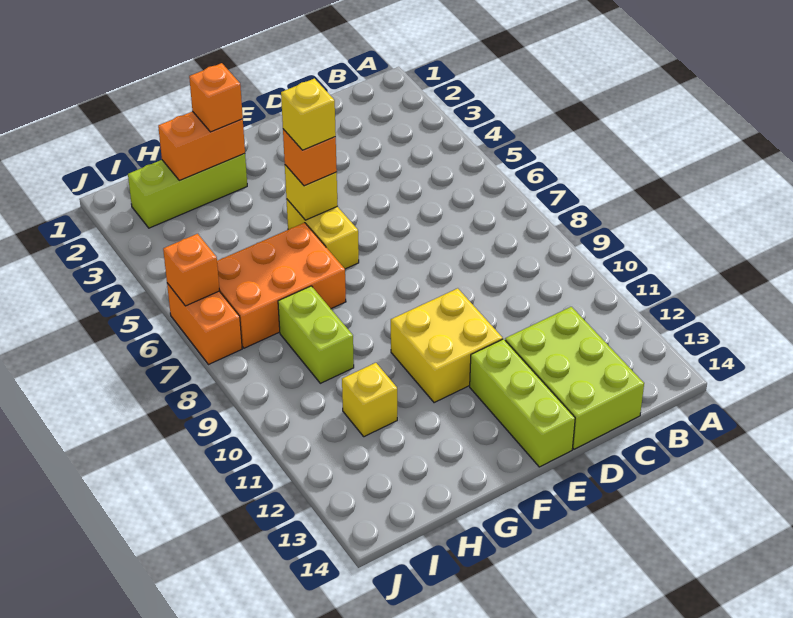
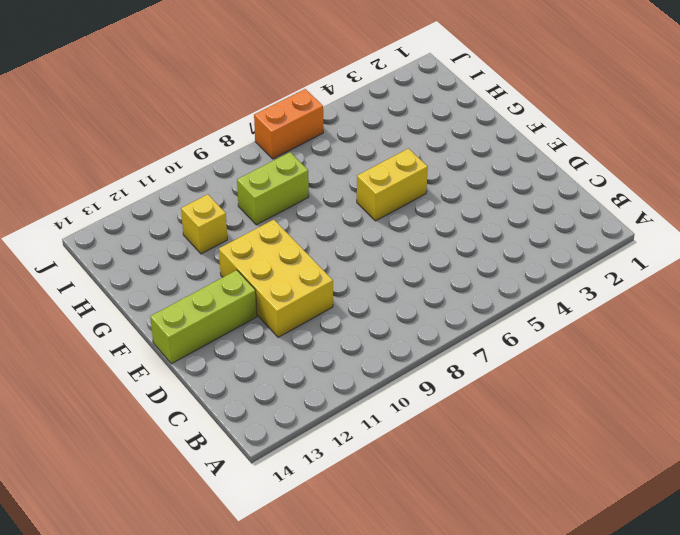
yellow 2x3 brick [219,220,333,337] -> yellow 2x2 brick [391,288,503,403]
none -> lime 2x3 brick [505,307,644,449]
none -> lime 1x3 brick [128,154,247,228]
none -> orange 2x3 brick [217,223,346,348]

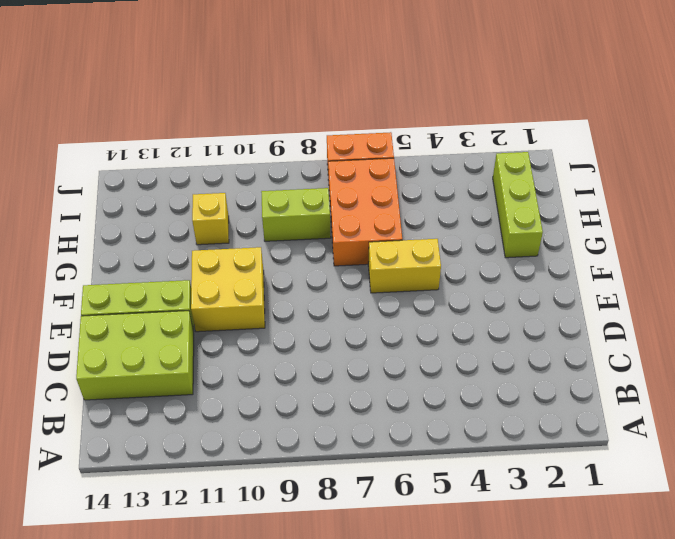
none -> yellow 1x1 brick [285,165,338,220]
none -> orange 1x2 brick [158,111,245,180]
none -> orange 1x1 brick [163,234,220,306]

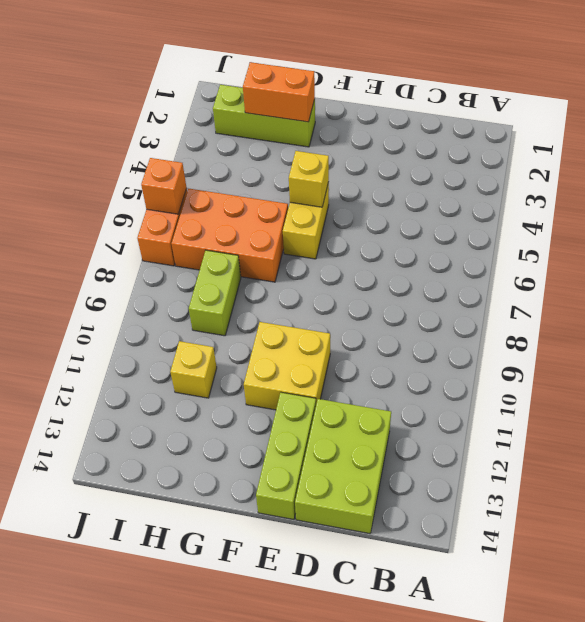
none -> orange 1x1 brick [283,129,337,186]
none -> orange 1x1 brick [189,63,243,132]
none -> yellow 1x1 brick [281,78,336,150]

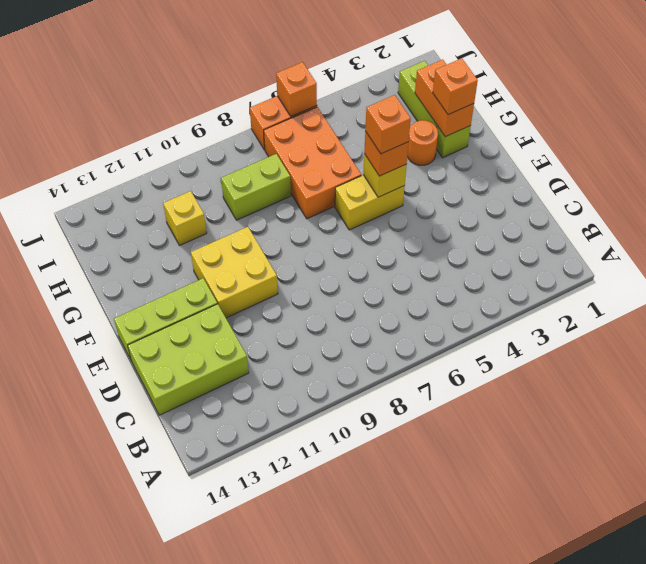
orange 1x1 brick [365,95,411,154] -> yellow 1x1 brick [281,78,336,150]
orange 1x1 round brick [407,120,438,165] -> none

